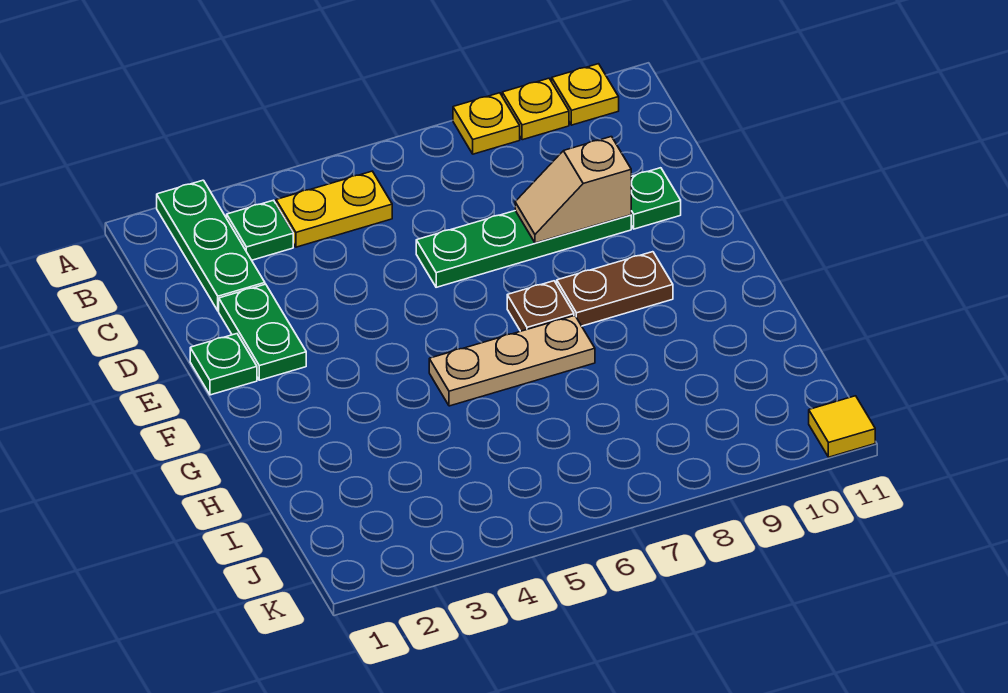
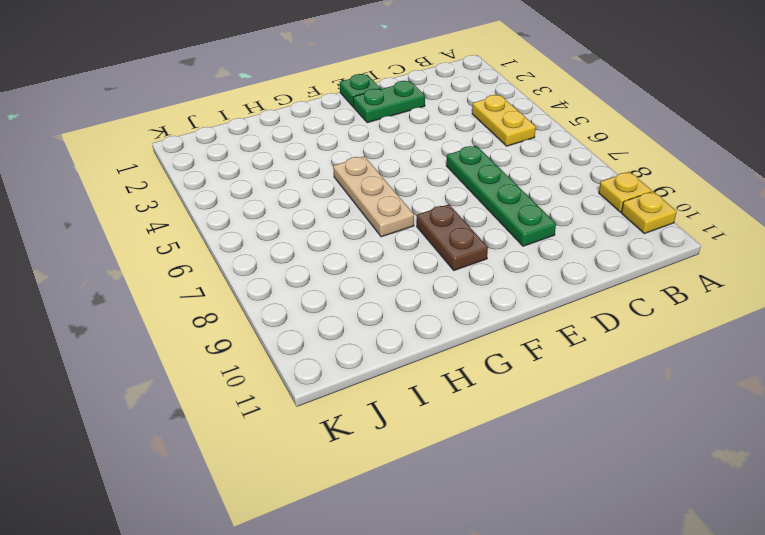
none -> green 1x3 plate [157,180,265,311]
none -> yellow 1x1 plate [453,93,520,154]
none -> green 1x1 plate [227,200,293,260]

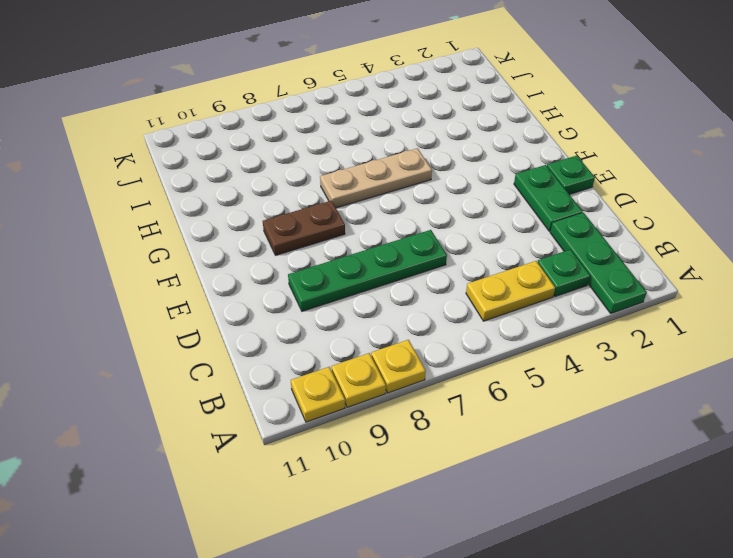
none -> green 1x1 plate [631,168,681,229]
none -> brown 1x1 plate [507,281,574,331]
none -> yellow 1x1 tile [809,396,875,457]

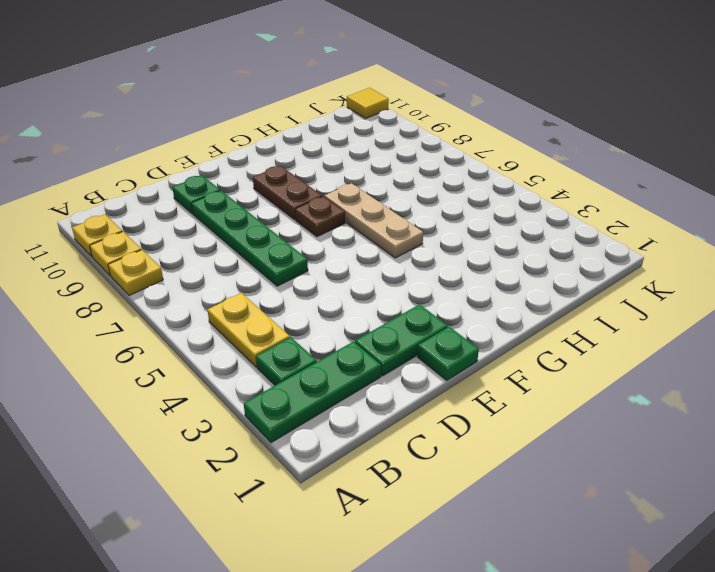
none -> tan 1x2 slope [515,137,631,243]

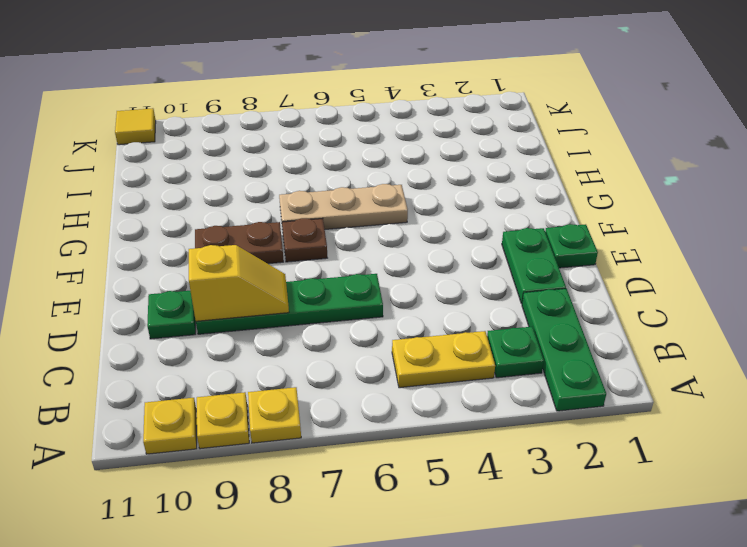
yellow 1x2 slope [189,245,289,321] -> tan 1x2 slope [515,137,631,243]

